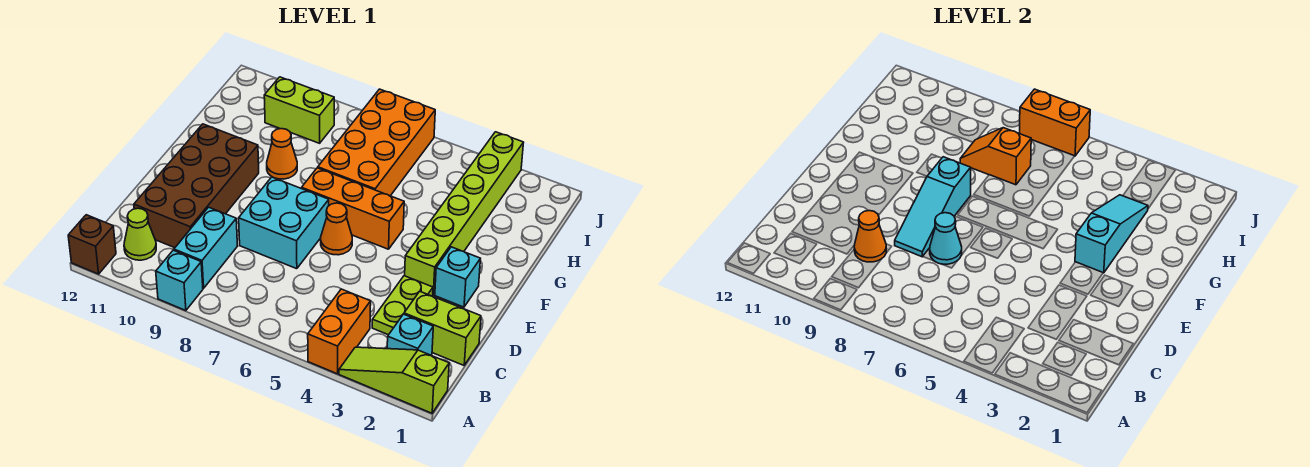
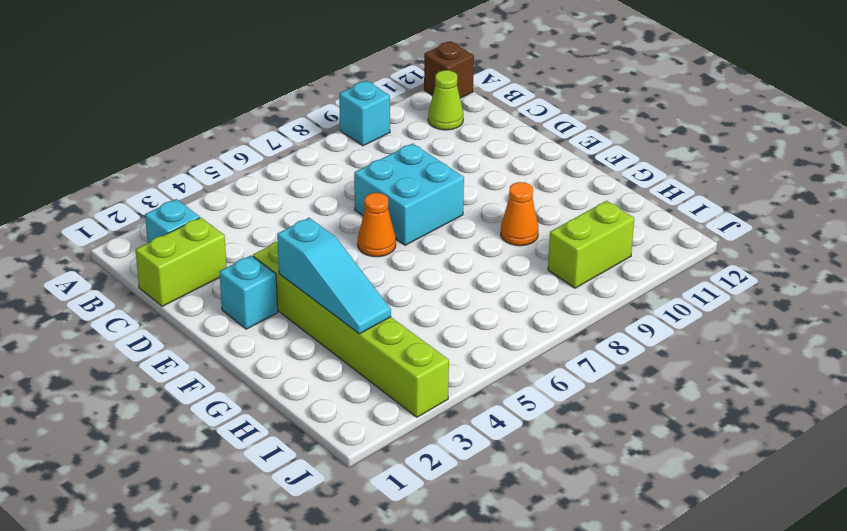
none -> lime 1x3 slope [339,347,449,413]
none -> orange 1x2 brick [308,289,371,374]
none -> cyan 1x2 brick [174,207,237,288]

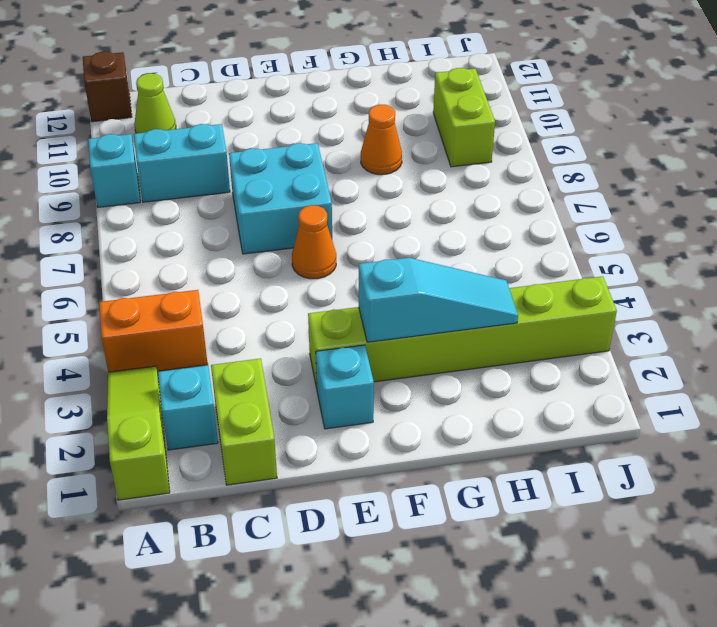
none -> lime 1x2 plate [372,276,433,335]
none -> brown 2x4 brick [134,124,259,248]
none -> orange 1x3 brick [302,168,404,249]

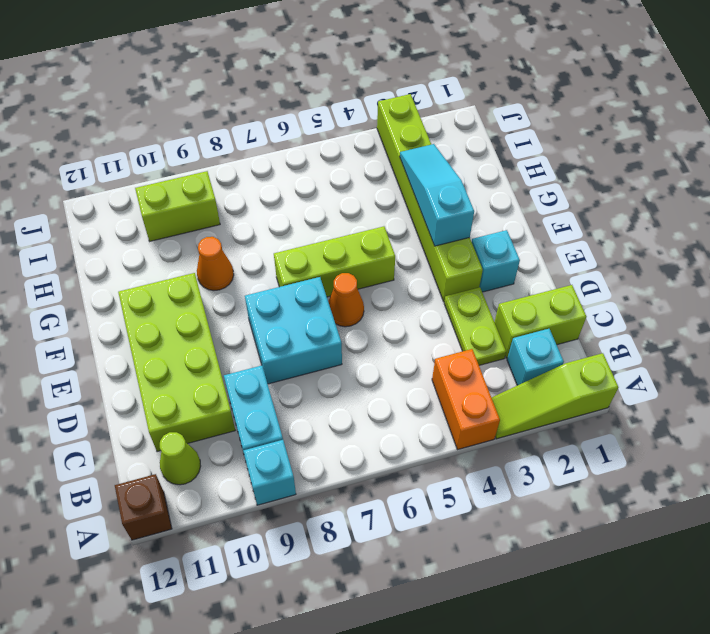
lime 2x4 brick [118,273,235,452] -> brown 2x4 brick [134,124,259,248]
lime 1x3 brick [274,226,395,297] -> orange 1x3 brick [302,168,404,249]
none -> orange 2x4 brick [318,89,435,196]
none -> orange 1x1 cone [854,211,886,262]
none -> cyan 1x1 cone [930,213,962,264]

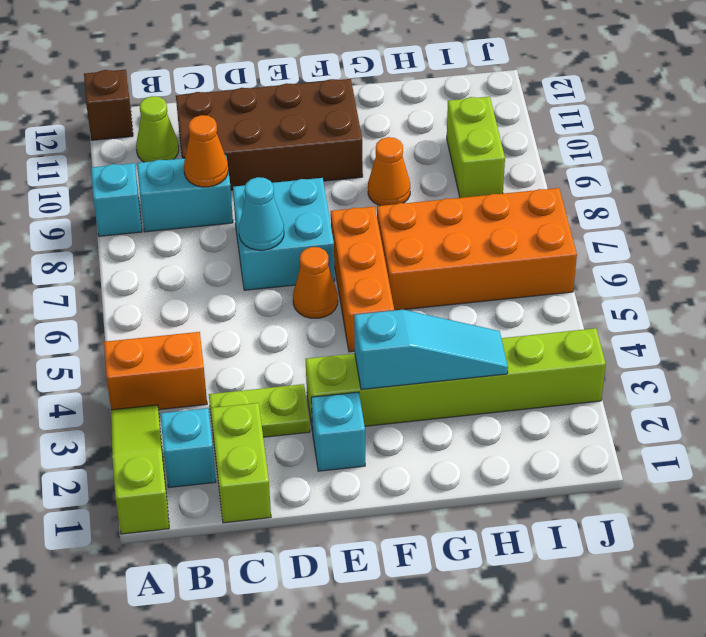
none -> cyan 1x3 slope [895,157,971,257]
none -> orange 1x2 slope [960,128,1031,185]
none -> orange 1x2 brick [1020,89,1090,156]

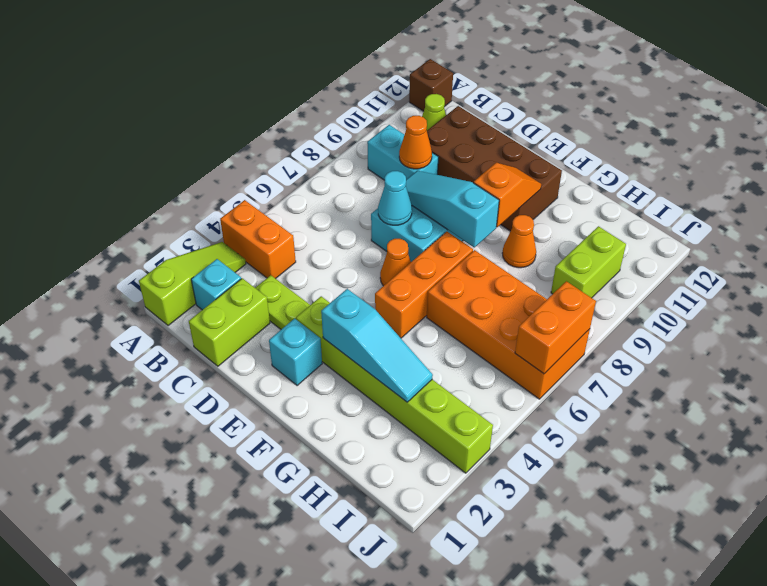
orange 1x2 slope [474,163,541,227] -> orange 1x2 slope moved to [960,128,1031,185]
none -> cyan 1x1 brick [156,250,203,311]

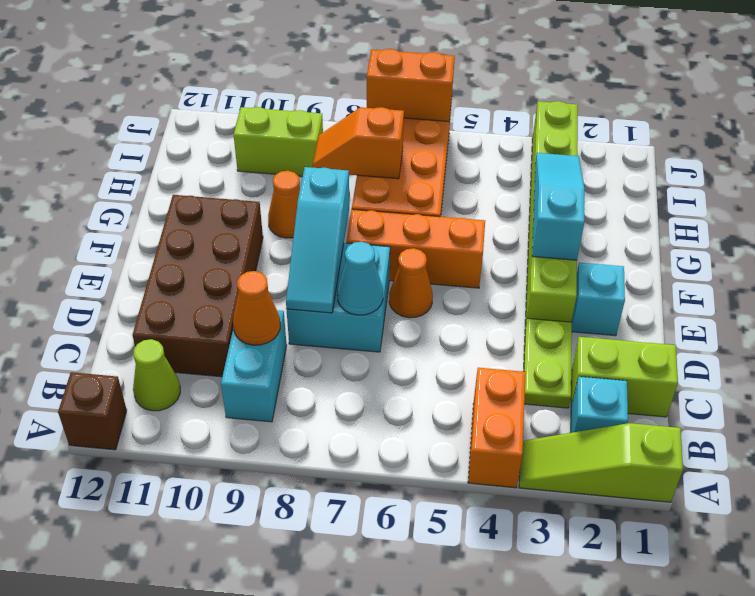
none -> cyan 1x1 brick [156,250,203,311]

